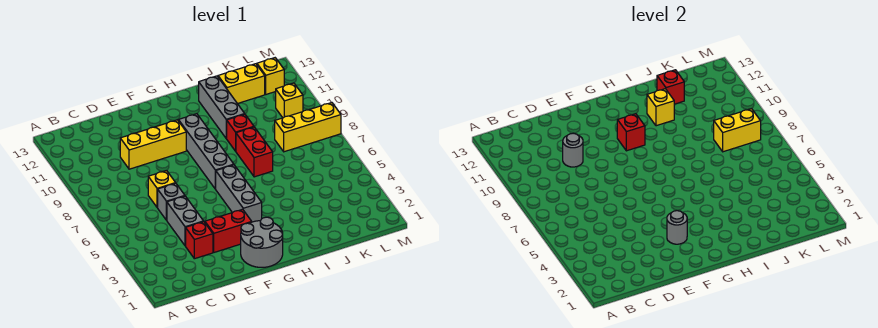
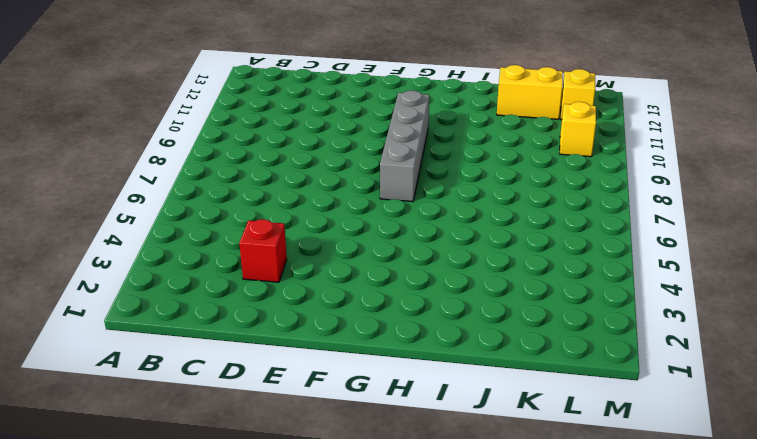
none -> grey 1x2 brick [167,196,204,246]
none -> grey 1x1 brick [158,183,185,220]
none -> yellow 1x1 brick [148,171,175,208]

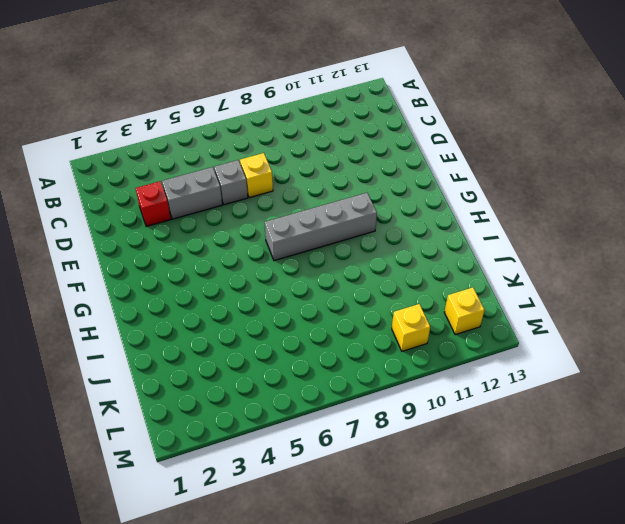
none -> yellow 1x3 brick [120,120,186,169]
none -> red 1x2 brick [205,209,251,252]
none -> grey 2x2 round brick [241,217,283,267]

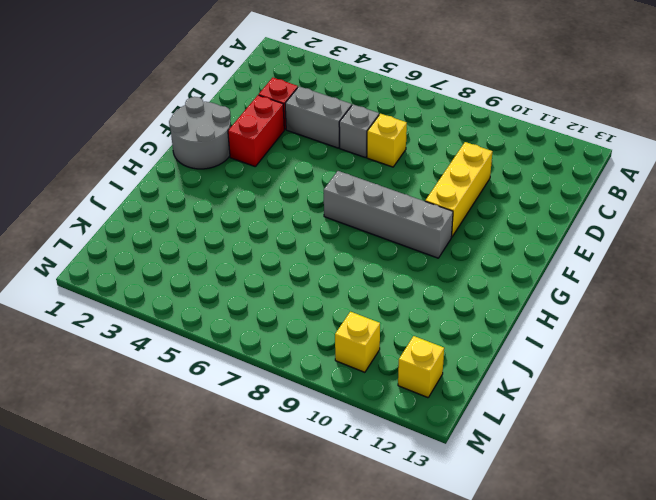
none -> grey 1x3 brick [216,165,262,222]
none -> red 1x2 brick [236,127,273,177]
none -> red 1x1 brick [226,114,254,151]

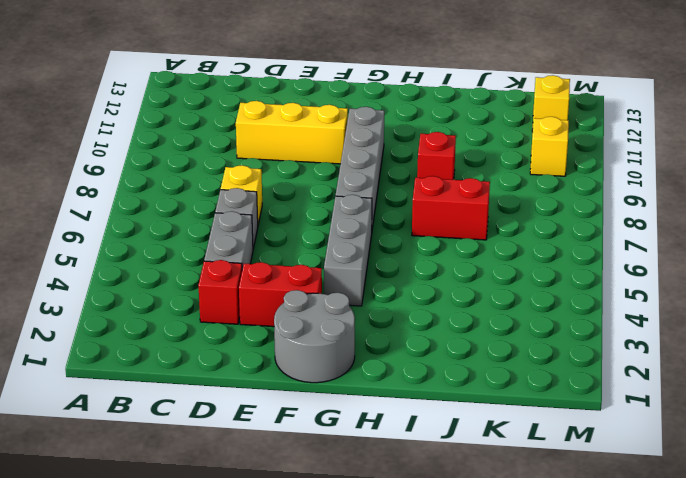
red 1x2 brick [412,176,490,240] -> red 1x2 brick turned to [236,127,273,177]
none -> grey 1x3 brick [199,76,244,138]
none -> yellow 1x2 brick [218,64,265,104]
none -> yellow 1x3 brick [275,103,341,152]

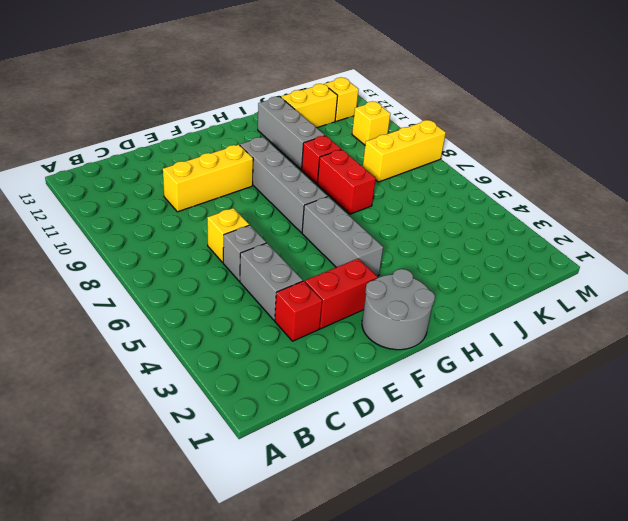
none -> grey 1x1 round brick [563,133,583,167]
none -> grey 1x1 round brick [667,211,687,244]
none -> red 1x1 brick [617,114,645,151]

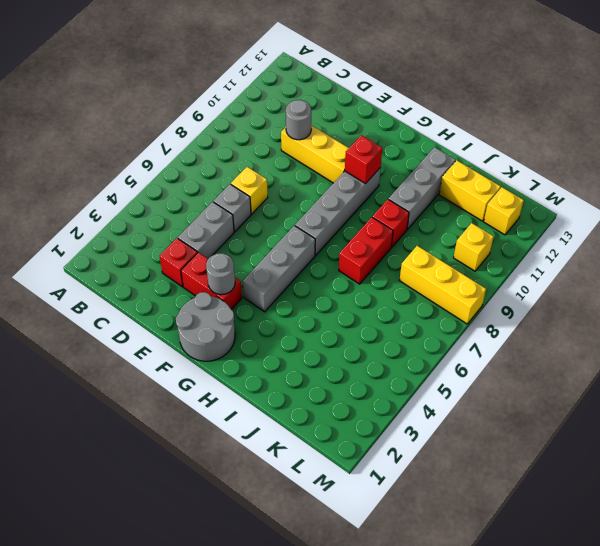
none -> yellow 1x1 brick [647,89,674,126]
none -> red 1x1 brick [657,70,684,104]
none -> yellow 1x2 brick [714,109,761,152]

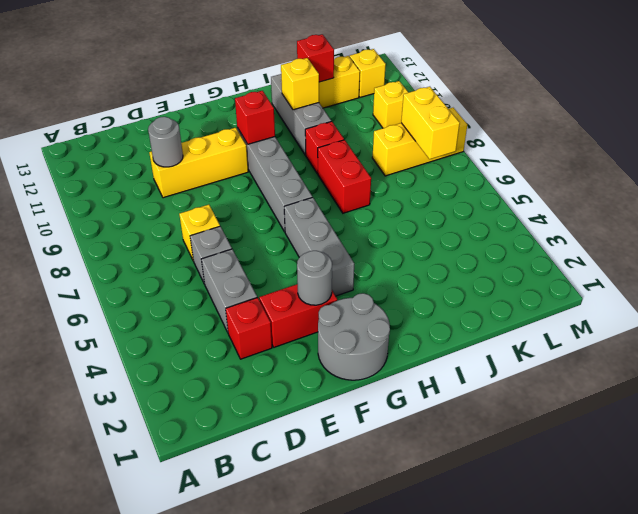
yellow 1x2 brick [401,87,460,159] -> yellow 1x2 brick turned to [714,109,761,152]

